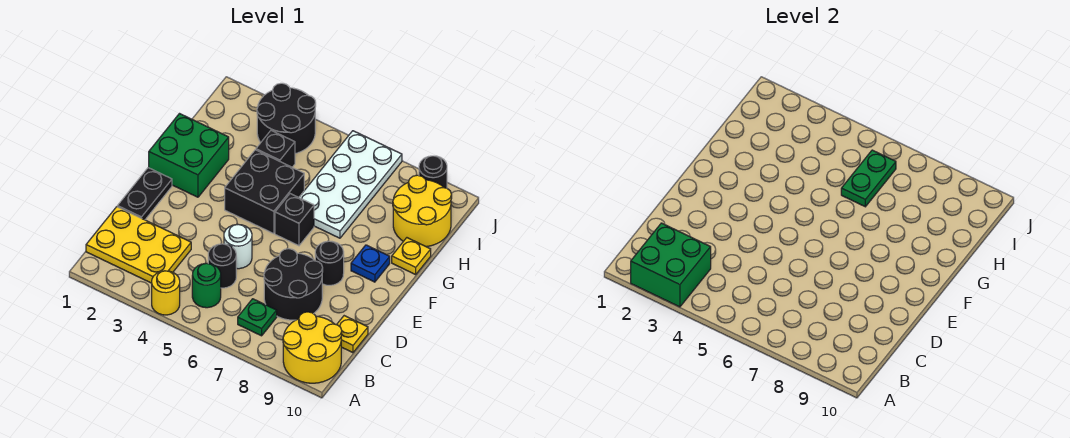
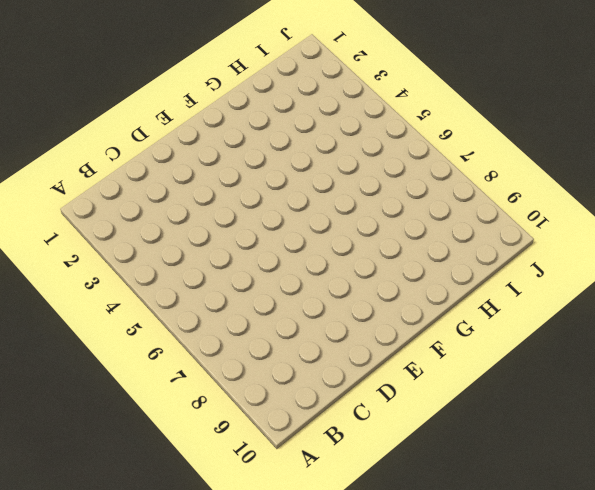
none -> yellow 1x1 round brick [152,271,180,315]
none -> yellow 2x2 round brick [283,312,342,383]
none -> yellow 2x3 plate [86,207,191,283]

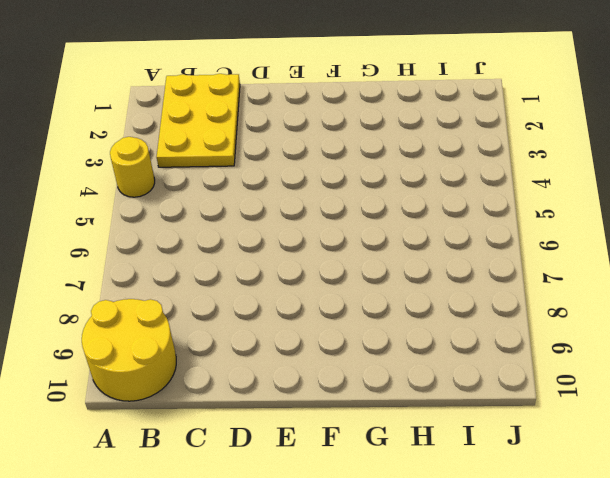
none -> green 1x1 round brick [192,263,221,308]
none -> green 1x1 plate [238,299,277,336]
none -> black 1x1 round brick [208,244,236,288]

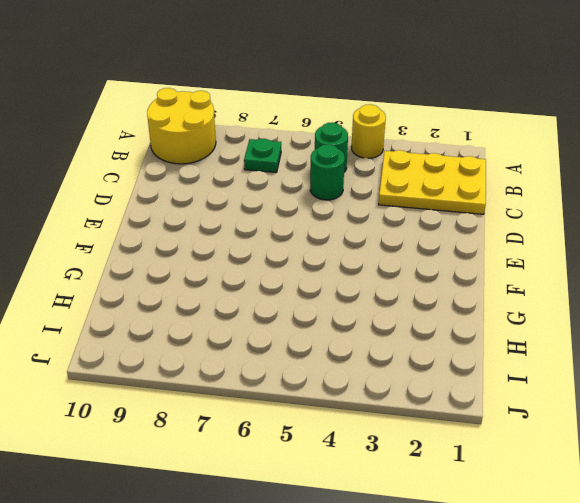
green 1x1 round brick [310,144,345,200] -> black 1x1 round brick [208,244,236,288]
none -> black 2x2 round brick [264,249,323,320]
none -> yellow 1x1 plate [337,316,368,353]
none -> black 1x2 plate [117,168,172,220]

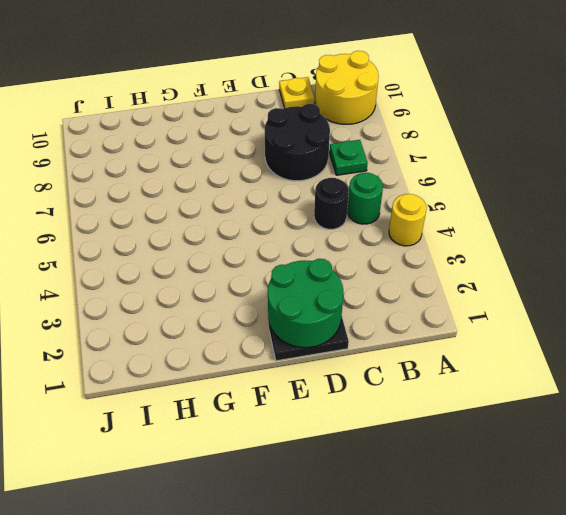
green 2x2 round brick [268,259,343,348] -> none
none -> yellow 2x3 plate [86,207,191,283]
none -> white 1x1 round brick [224,224,252,269]
none -> black 1x1 round brick [315,241,344,285]

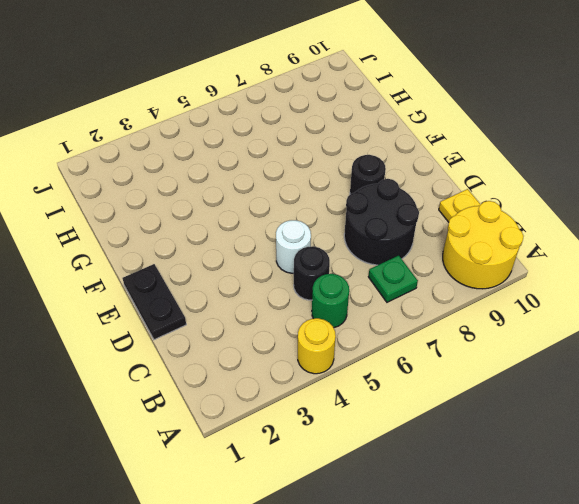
none -> yellow 2x3 plate [86,207,191,283]
none -> green 2x2 brick [149,114,229,197]
none -> black 2x2 brick [225,150,304,234]

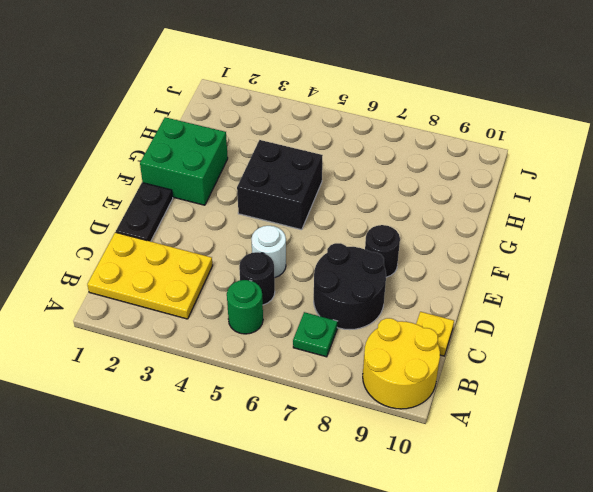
none -> yellow 1x1 round brick [152,271,180,315]
none -> black 1x1 brick [275,194,314,246]
none -> blue 1x1 plate [351,245,390,282]

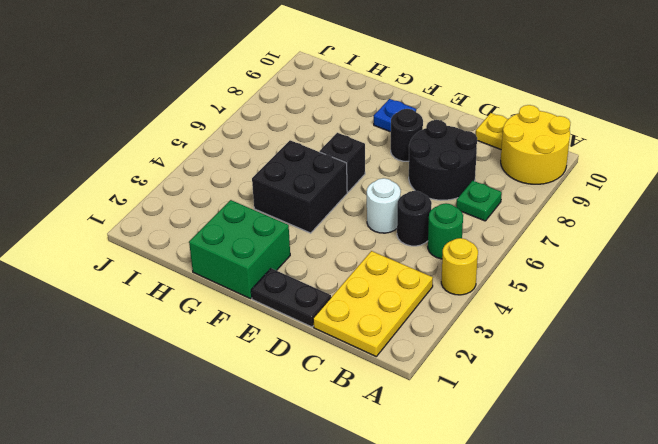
none -> white 2x4 plate [299,131,402,238]
none -> yellow 1x1 plate [392,238,431,275]
none -> black 1x1 brick [256,131,295,167]

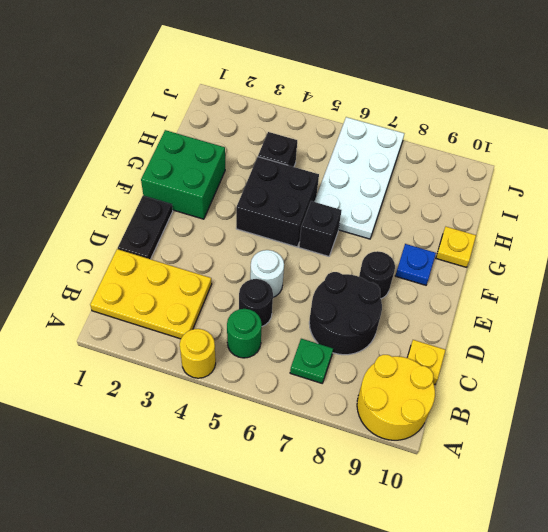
none -> yellow 2x2 round brick [393,175,452,247]
none -> black 2x2 round brick [257,83,316,154]
none -> black 1x1 round brick [419,156,447,188]

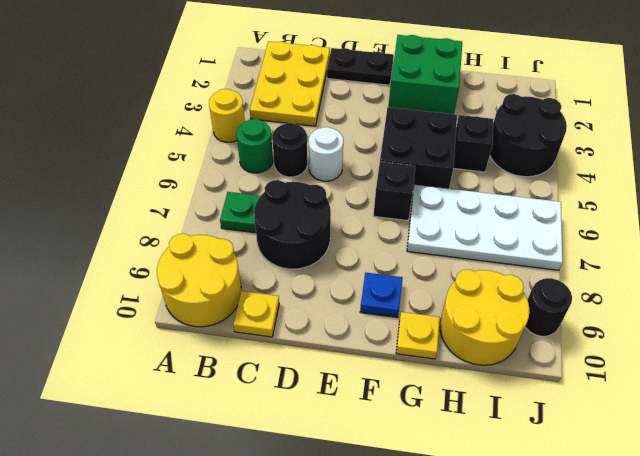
none -> black 1x1 round brick [315,241,344,285]
none -> green 2x2 brick [631,223,711,307]
none -> green 1x2 plate [841,150,896,207]

